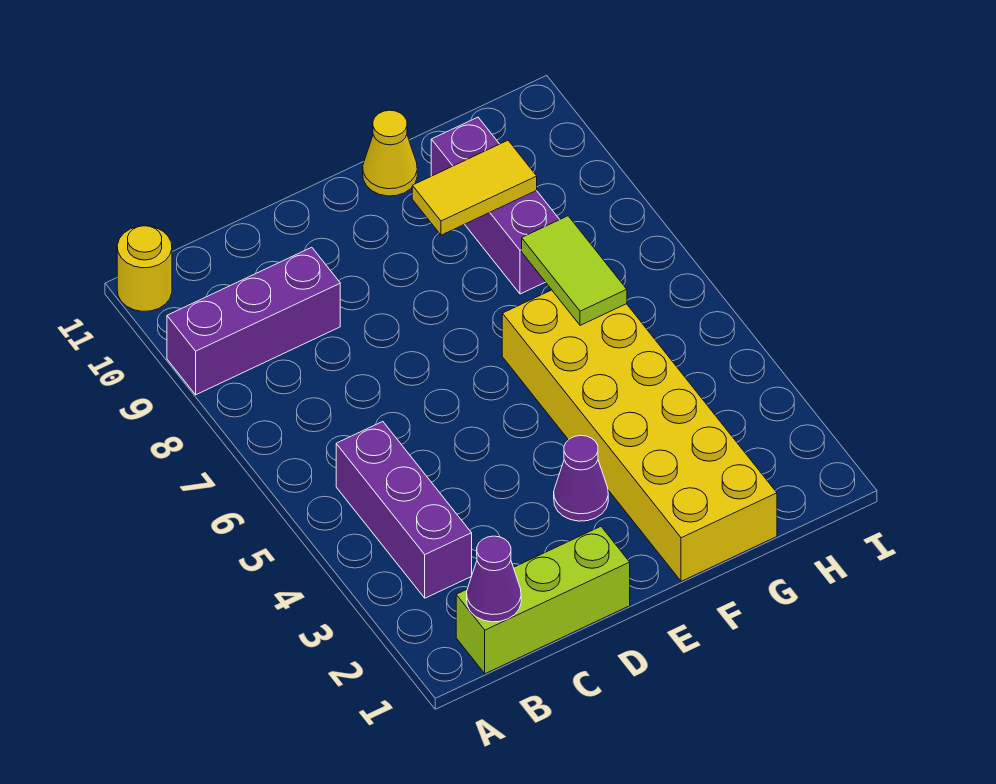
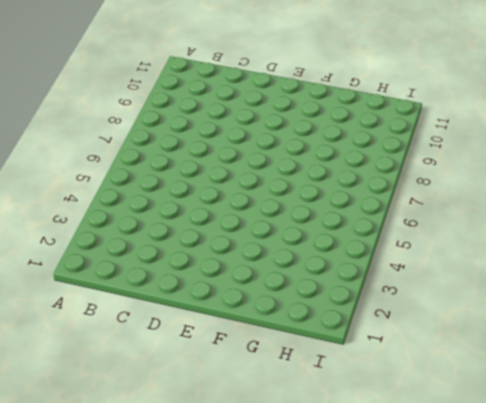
none -> purple 1x3 brick [167,247,340,395]
none -> yellow 1x1 round brick [117,226,172,312]

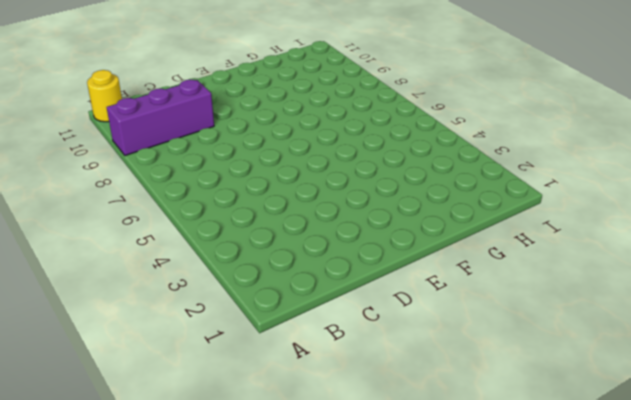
none -> lime 1x3 brick [456,526,630,674]
none -> purple 1x3 brick [336,422,472,598]

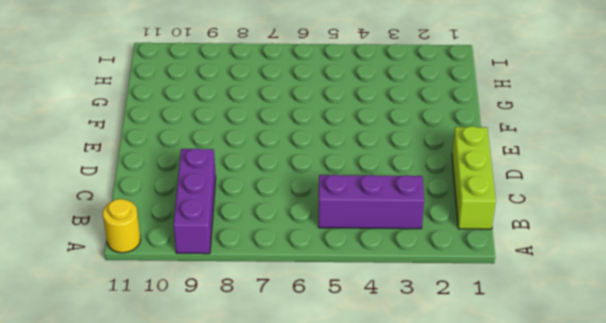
none -> purple 1x1 cone [554,435,608,521]
none -> yellow 2x6 brick [502,290,777,581]

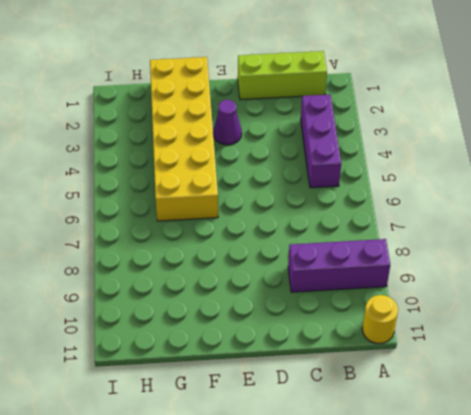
none -> yellow 1x1 cone [363,110,417,196]
none -> purple 1x3 brick [431,117,560,294]

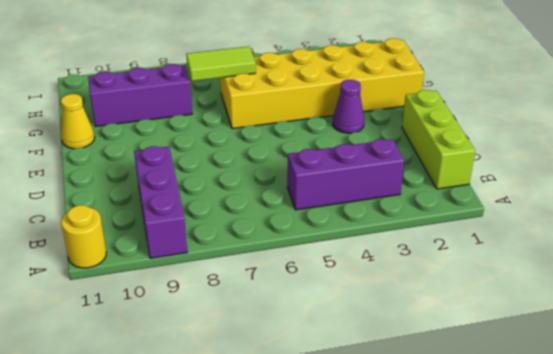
none -> purple 1x1 cone [467,536,521,622]
none -> yellow 1x2 tile [412,140,537,235]

